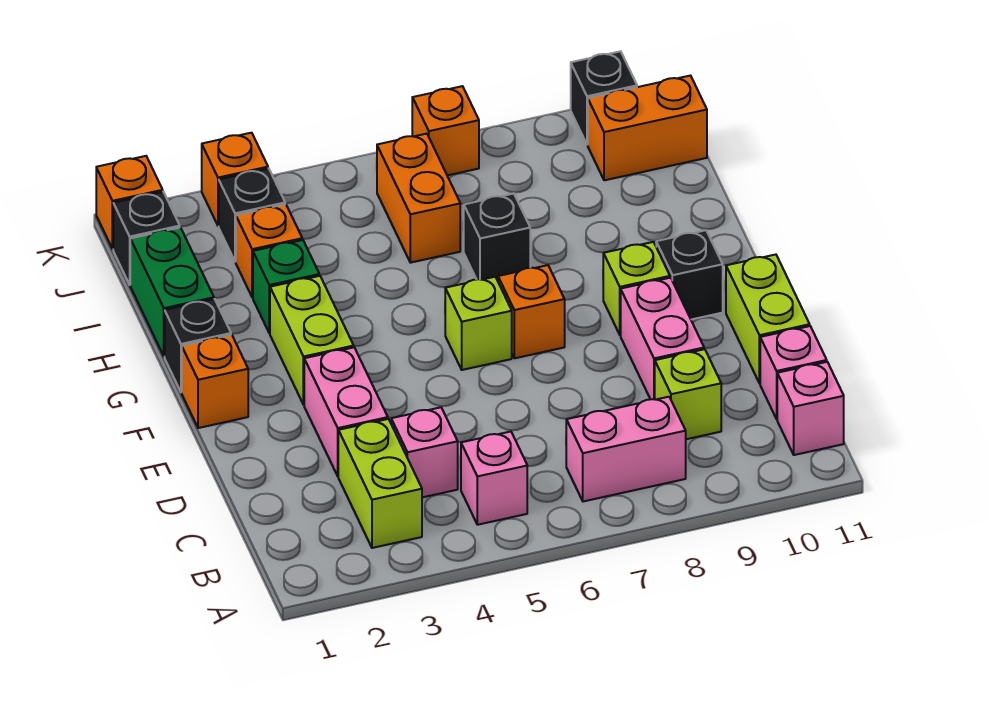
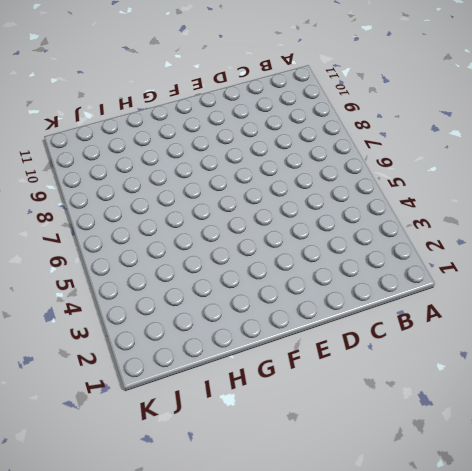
none -> lime 1x2 brick [338,419,422,548]
none -> pink 1x1 brick [461,432,527,525]
none -> pink 1x2 brick [566,397,686,501]

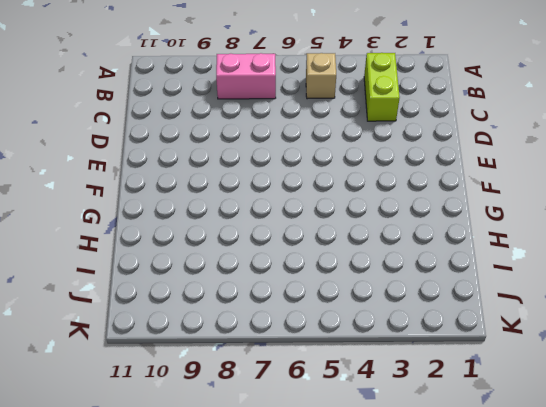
tan 1x1 brick [306,53,336,99] -> pink 1x1 brick [461,432,527,525]
none -> pink 1x1 brick [777,362,844,455]
none -> pink 1x1 brick [391,407,458,497]
none -> lime 1x1 brick [655,349,721,439]

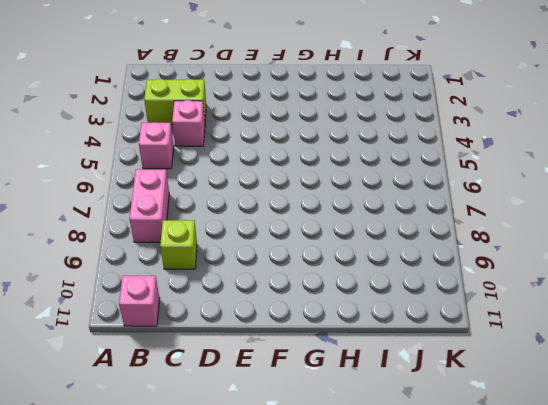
none -> pink 1x1 brick [760,326,827,419]
none -> pink 1x2 brick [304,347,388,476]
none -> pink 1x2 brick [621,278,704,399]

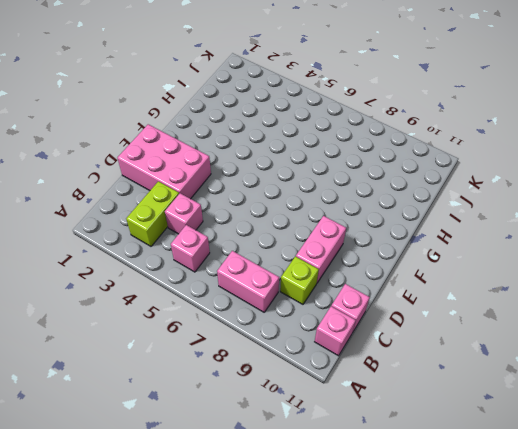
pink 2x3 brick [118,124,211,199] -> pink 1x2 brick [304,347,388,476]
none -> lime 1x2 brick [726,255,810,383]
none -> orange 1x1 brick [182,335,248,428]
none -> lime 1x2 brick [270,276,354,405]

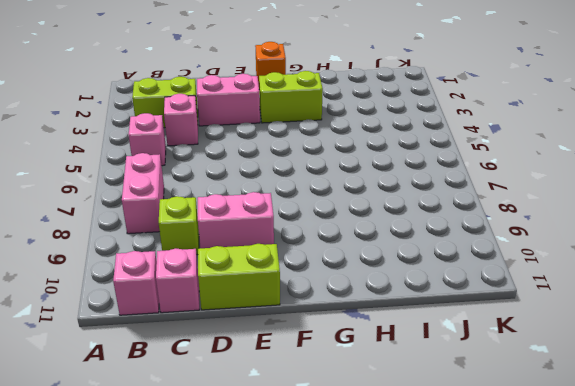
none -> lime 1x1 brick [445,277,512,370]
none -> orange 1x1 brick [498,265,565,358]
none -> lime 1x1 brick [603,242,670,335]

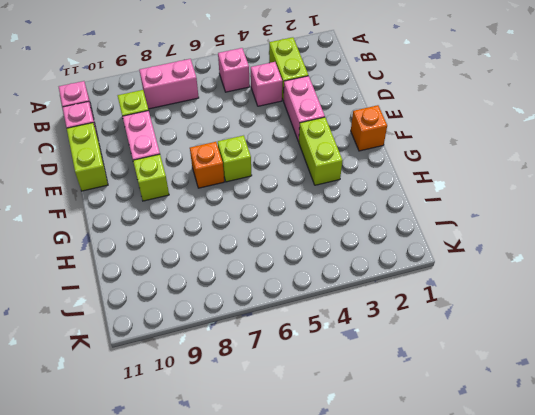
none -> black 1x1 brick [656,230,723,319]
none -> black 1x1 brick [165,299,231,392]
none -> green 1x2 brick [130,228,214,356]

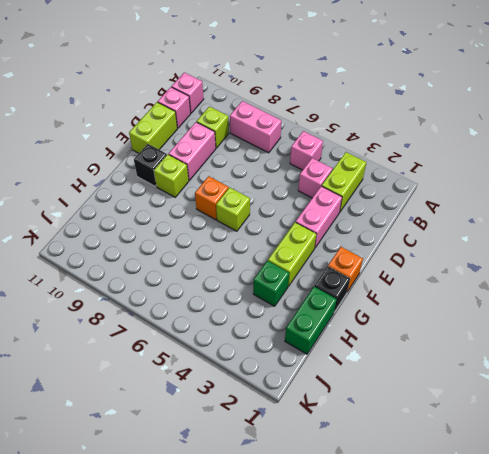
none -> black 1x1 brick [464,194,530,281]
none -> orange 1x1 brick [236,204,302,298]
none -> orange 1x2 brick [377,134,460,263]

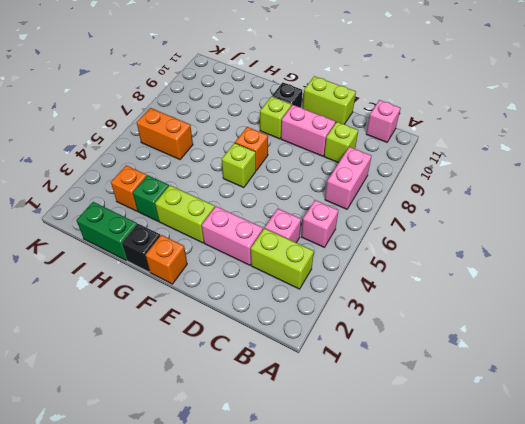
none -> pink 1x1 brick [760,326,827,419]
none -> black 1x1 brick [464,194,530,281]
none -> black 1x1 brick [113,192,180,285]

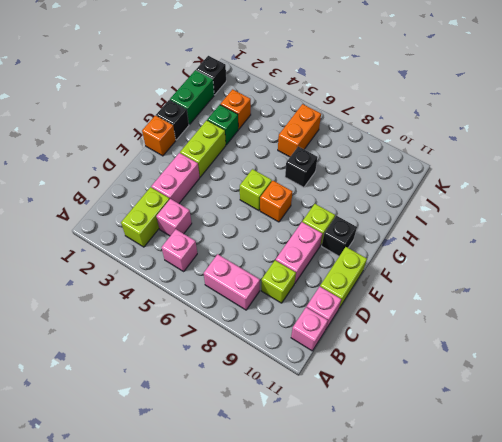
none -> black 1x1 brick [219,168,285,262]
none -> orange 1x2 brick [588,76,707,180]
none -> orange 1x1 brick [96,156,163,249]

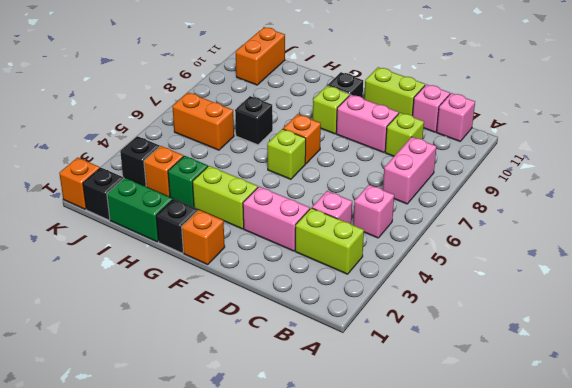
none -> orange 1x1 brick [202,133,268,226]
none -> orange 1x1 brick [412,86,479,175]
none -> black 1x1 brick [571,51,637,145]

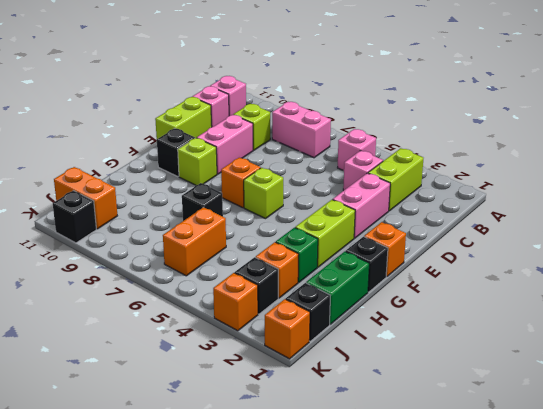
none -> orange 1x1 brick [412,86,479,175]

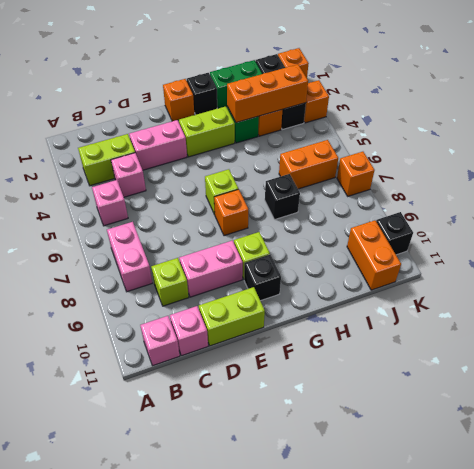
orange 1x3 brick [227,64,308,123] -> none

